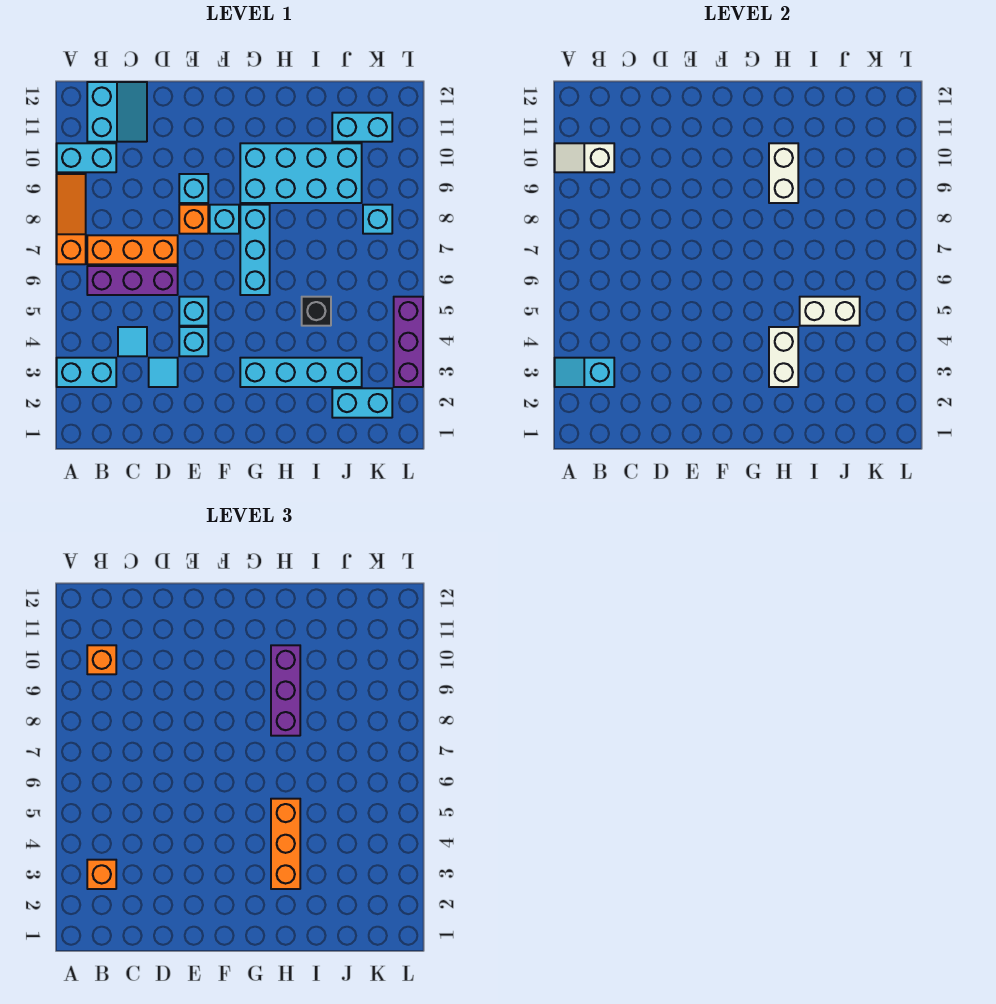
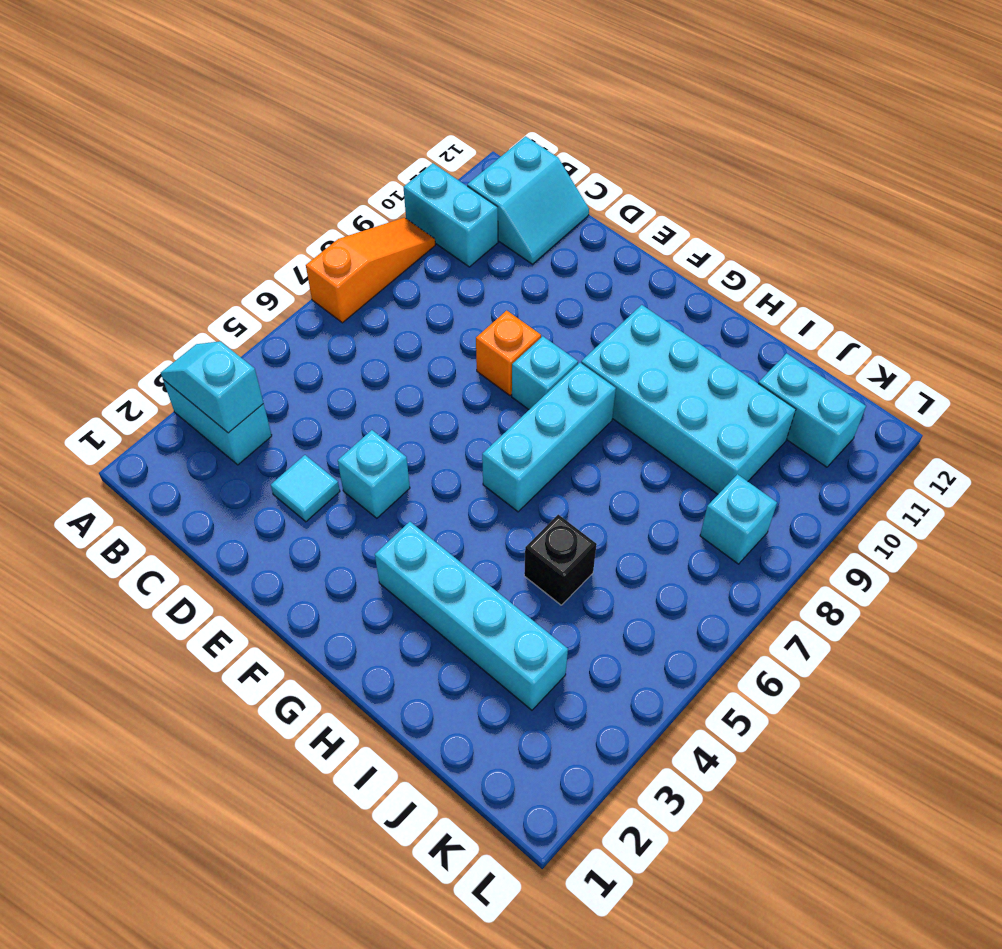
none -> purple 1x3 brick [87,266,178,295]
none -> orange 1x3 brick [87,235,178,264]
none -> cyan 1x1 tile [118,327,147,356]
none -> cyan 1x1 brick [179,297,208,326]

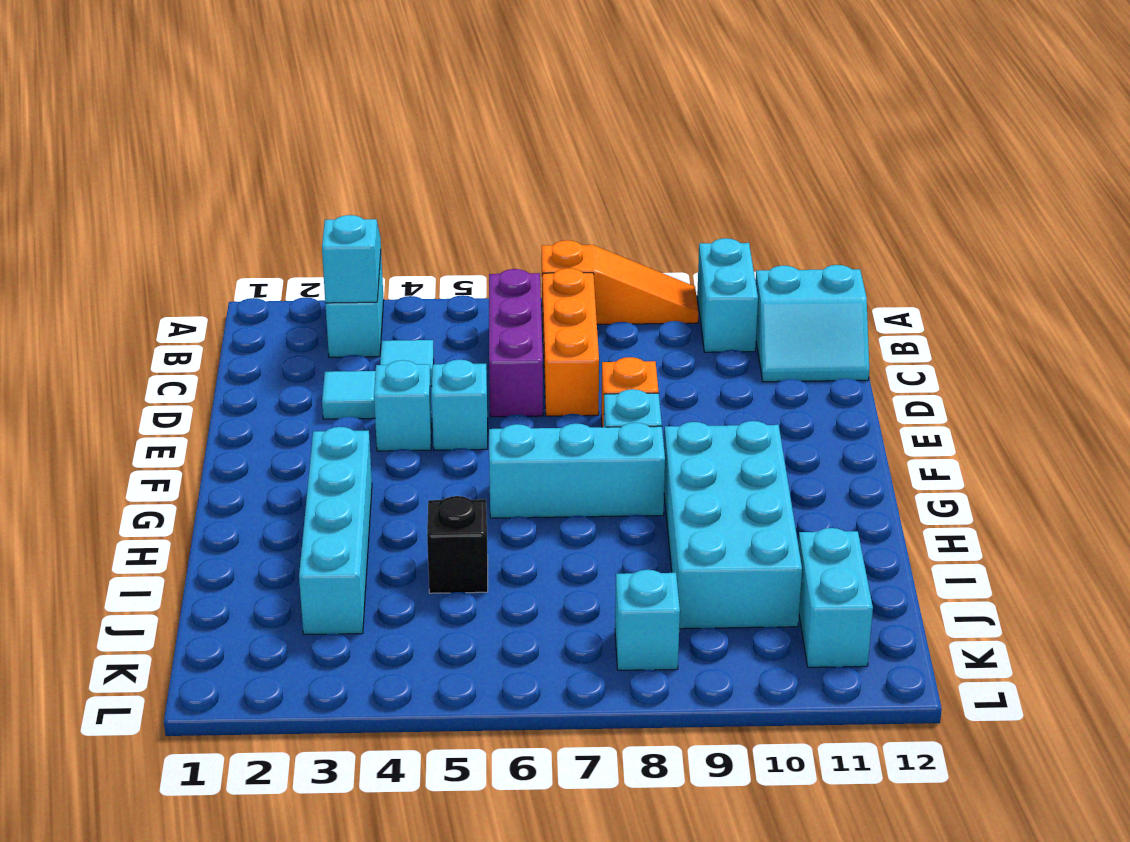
none -> cyan 1x1 brick [179,174,208,203]
none -> cyan 1x2 brick [332,388,392,418]
none -> purple 1x3 brick [394,297,423,387]
none -> white 1x2 slope [555,143,614,172]

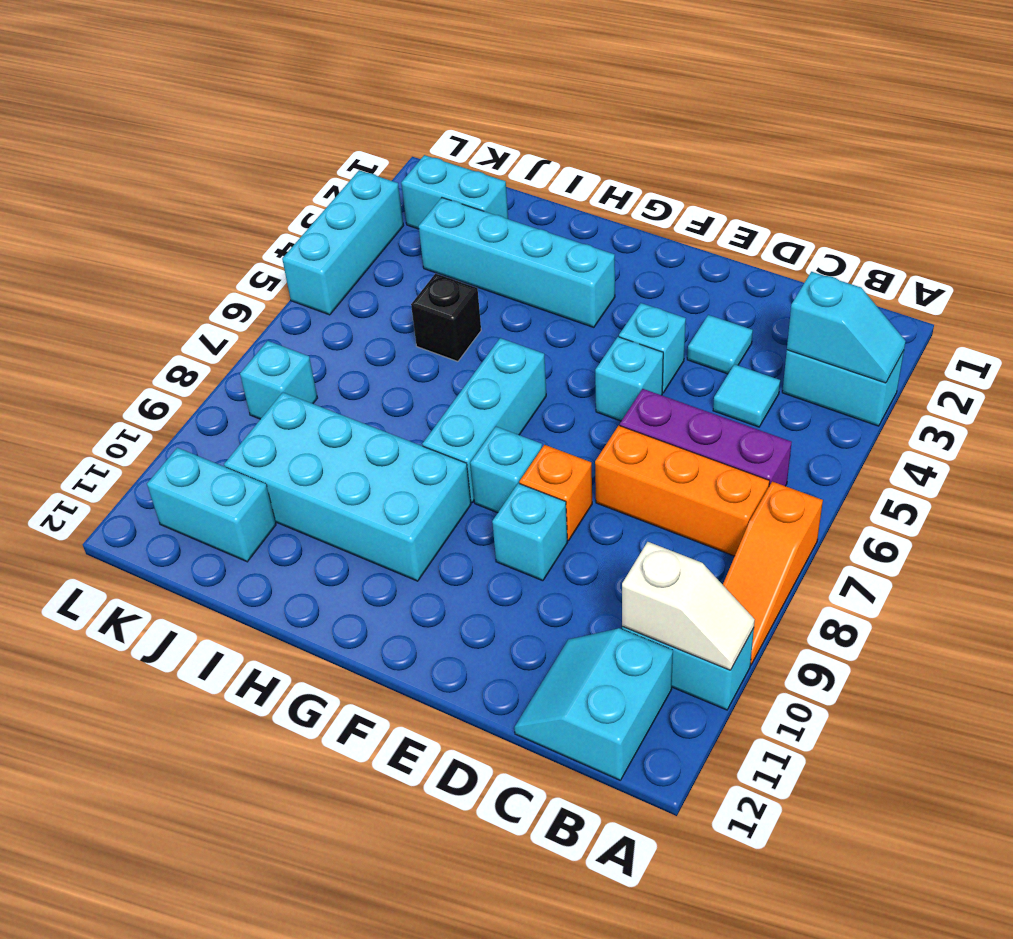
cyan 1x3 brick [282,170,403,315] -> purple 1x3 brick [394,297,423,387]
none -> white 1x2 brick [769,327,798,387]
none -> white 1x2 brick [769,143,798,203]
none -> white 1x2 brick [800,297,860,326]
none -> orange 1x1 brick [87,860,116,889]

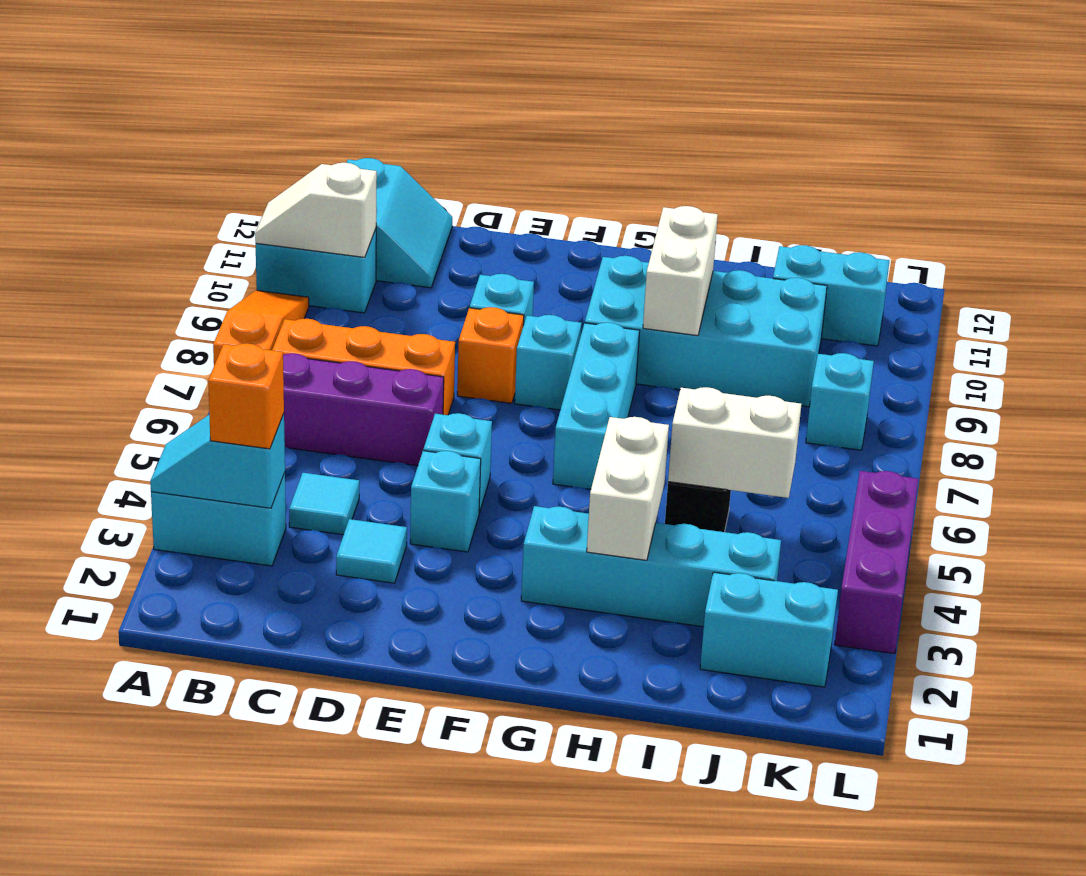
none -> orange 1x1 brick [87,645,116,674]
none -> orange 1x3 brick [271,799,300,889]
none -> purple 1x3 brick [271,645,300,736]

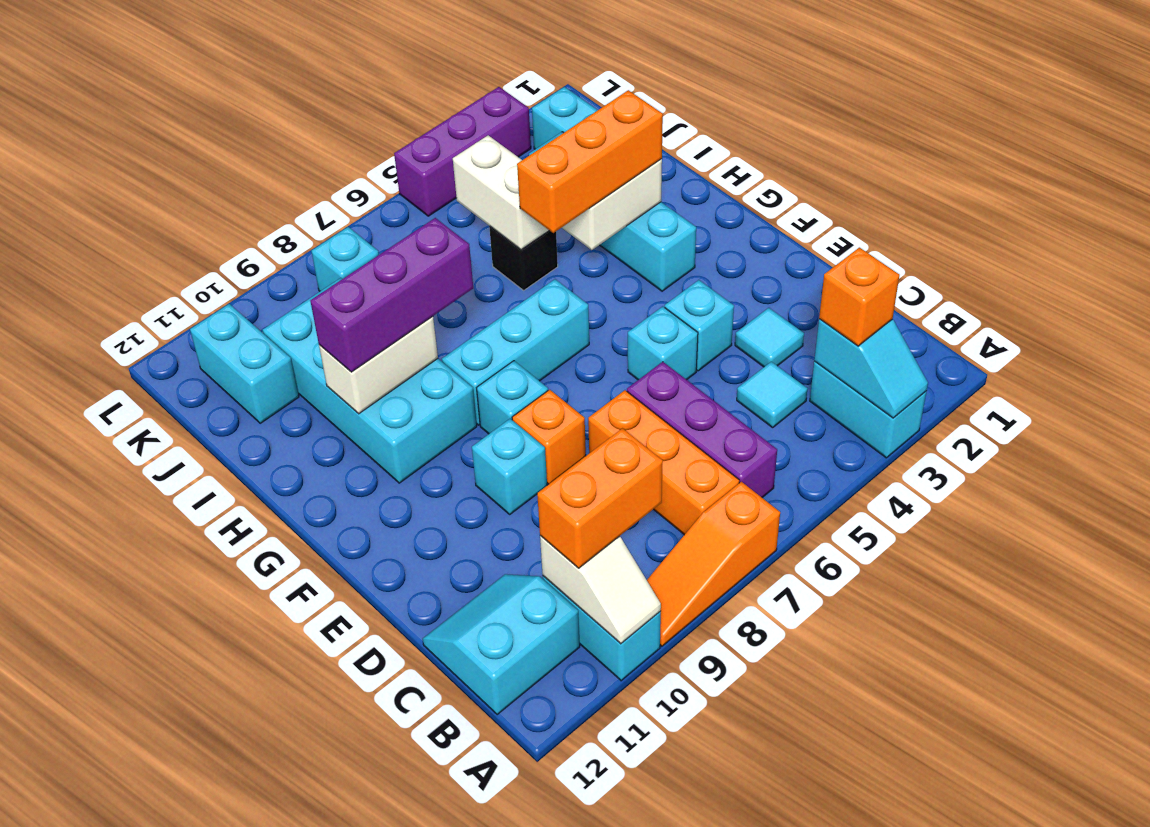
orange 1x2 brick [537,428,663,568] -> orange 1x1 brick [87,645,116,674]

